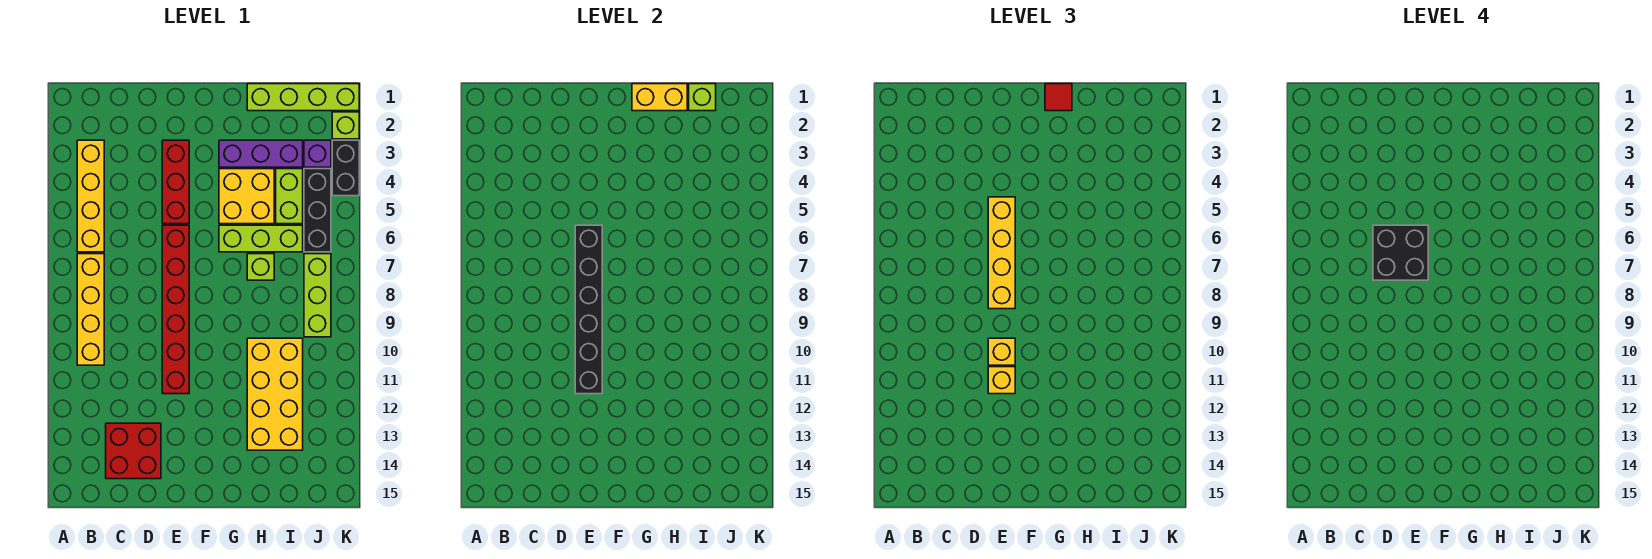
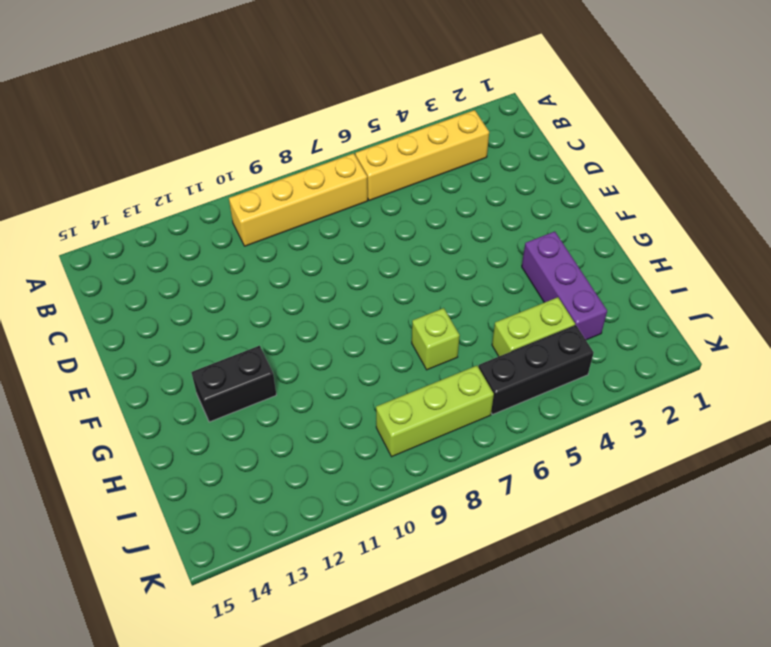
black 1x2 brick [191,346,276,422] -> black 1x2 brick moved to [332,140,359,196]
none -> red 2x2 brick [106,423,161,479]
none -> red 1x3 brick [162,140,189,224]
none -> red 1x6 brick [162,225,189,394]

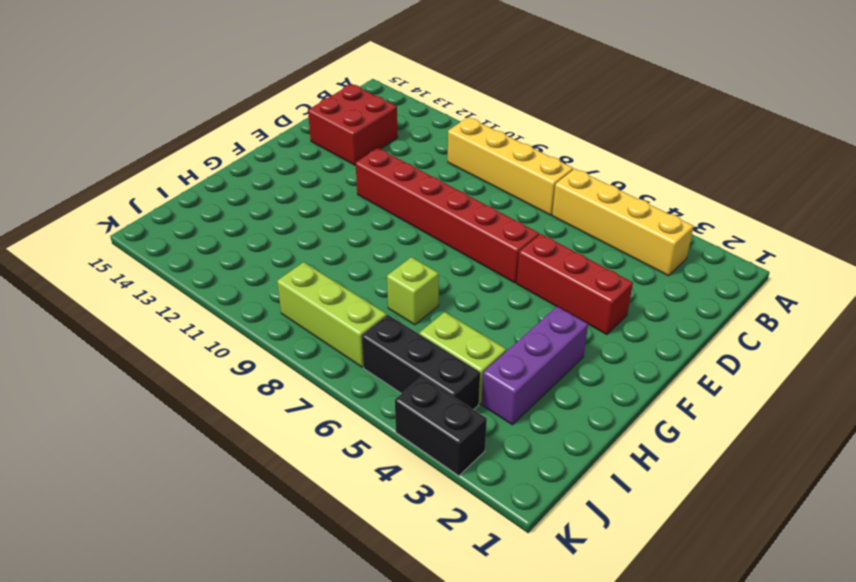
none -> yellow 2x2 brick [219,169,274,224]
none -> lime 1x3 brick [219,225,303,252]
none -> lime 1x4 brick [247,84,359,111]

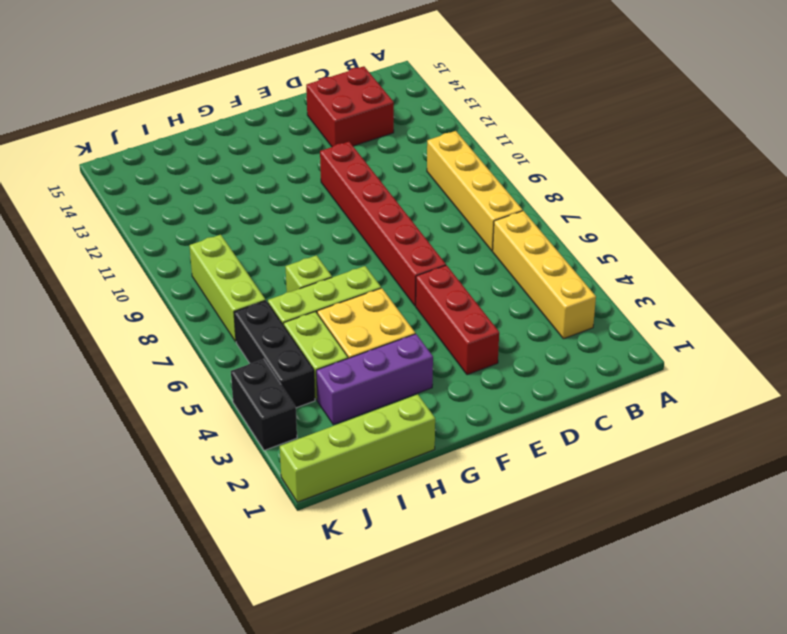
none -> yellow 2x4 brick [247,338,303,450]
none -> purple 1x1 brick [304,140,331,167]
none -> lime 1x1 brick [332,112,359,139]

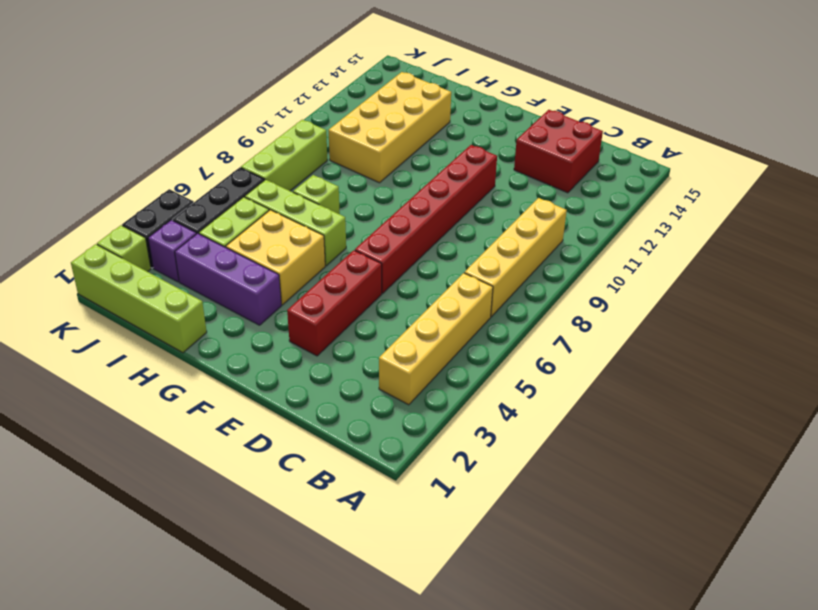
none -> black 1x6 brick [575,225,602,394]
none -> yellow 1x2 brick [632,84,687,111]
none -> lime 1x1 brick [689,84,716,111]

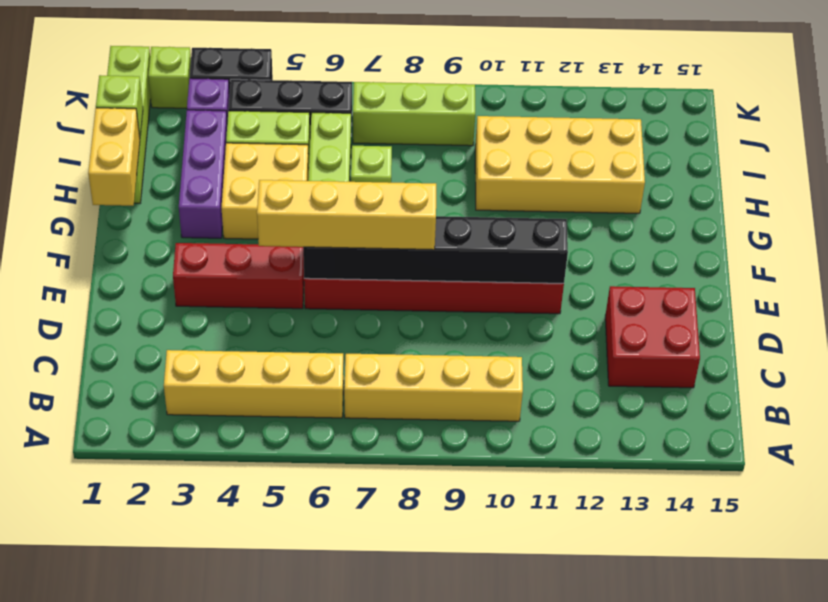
none -> yellow 1x1 brick [988,338,1015,365]
none -> yellow 1x1 brick [988,367,1015,394]
none -> red 1x1 tile [1045,84,1072,111]

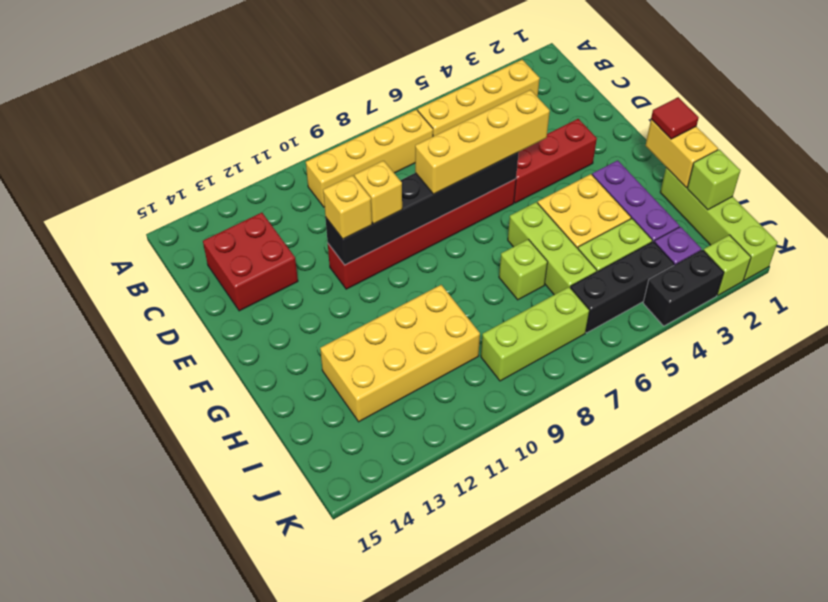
none -> black 2x2 brick [1373,225,1428,280]

